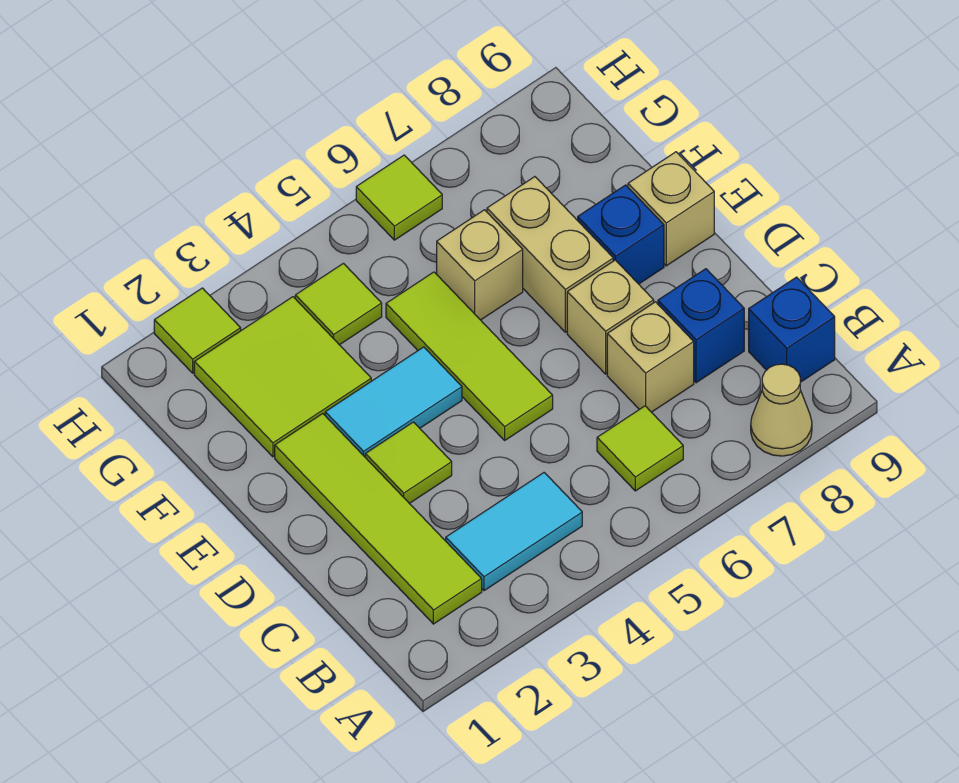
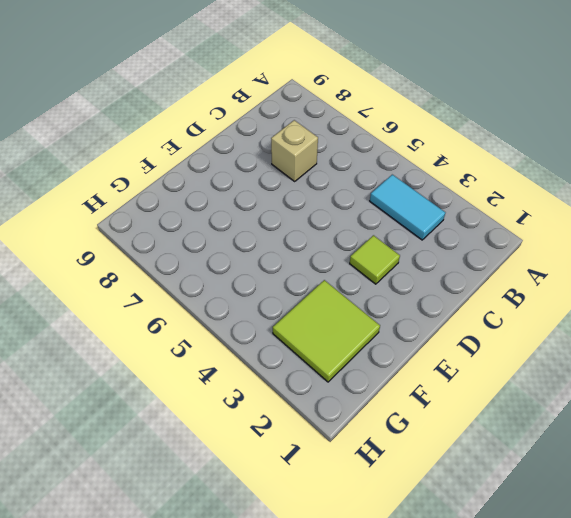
none -> tan 1x1 cone [751,364,812,456]
none -> lime 1x4 tile [275,414,482,624]
none -> lime 1x1 tile [597,406,683,491]

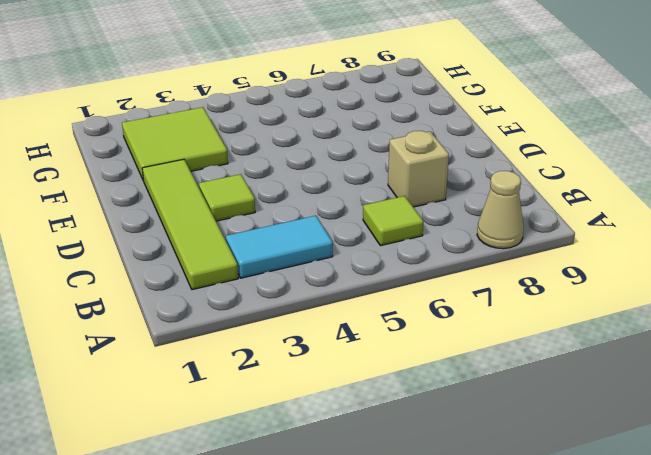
none -> blue 1x1 brick [749,277,835,382]
none -> blue 1x1 brick [658,269,744,383]
none -> lime 1x3 tile [386,272,553,440]

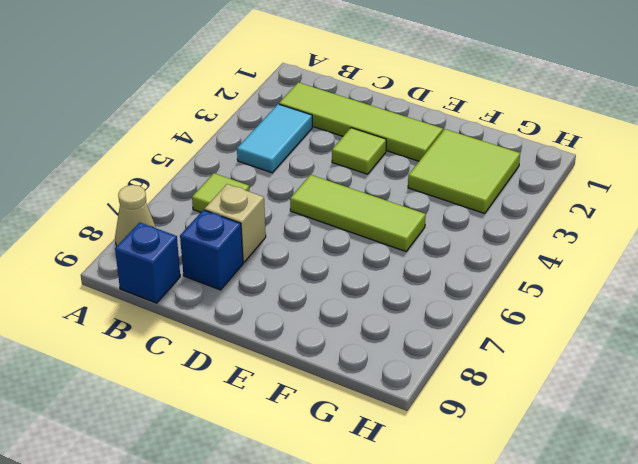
none -> tan 1x1 brick [567,260,654,374]
none -> cyan 1x2 tile [325,347,462,457]
none -> tan 1x2 brick [487,177,613,332]

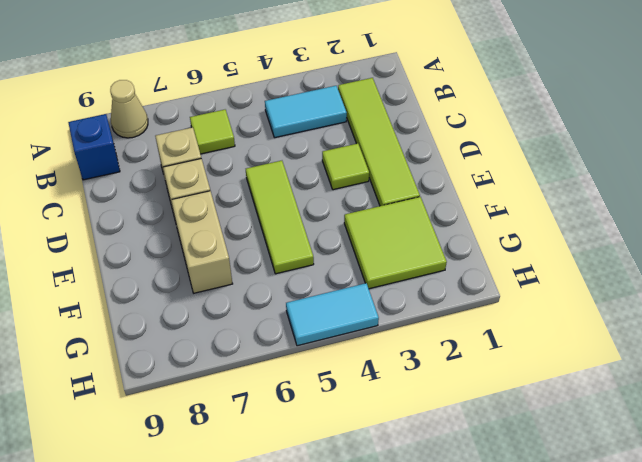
cyan 1x2 tile [286,283,379,346] -> cyan 1x2 tile moved to [325,347,462,457]
none -> blue 1x1 brick [658,269,744,383]
none -> blue 1x1 brick [578,185,664,284]
none -> tan 1x1 brick [628,152,714,266]

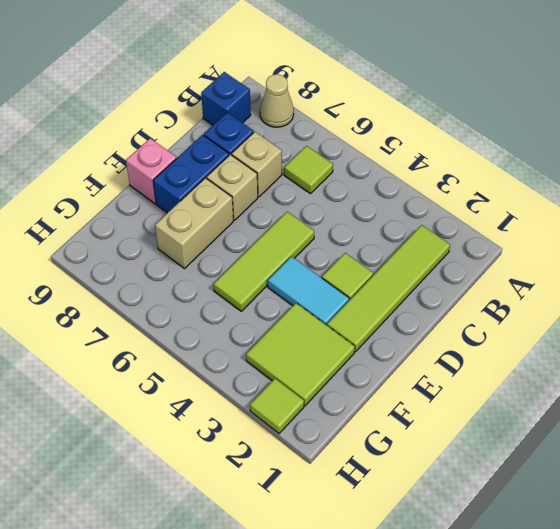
blue 1x2 brick [153,135,229,213] -> blue 1x1 brick [578,185,664,284]
pink 1x1 brick [126,138,176,204] -> tan 1x1 brick [628,152,714,266]
none -> cyan 1x2 tile [446,473,582,591]
none -> tan 1x1 brick [437,210,523,320]
none -> lime 1x1 tile [295,263,382,345]

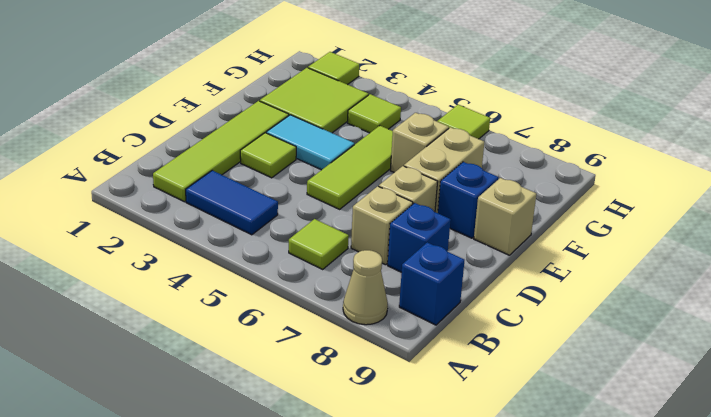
blue 1x2 tile [186,170,278,235] -> cyan 1x2 tile [446,473,582,591]

